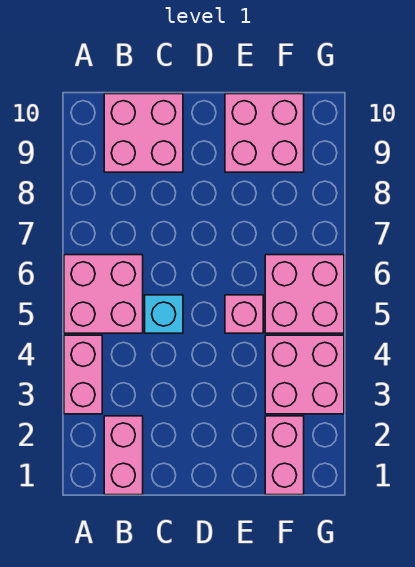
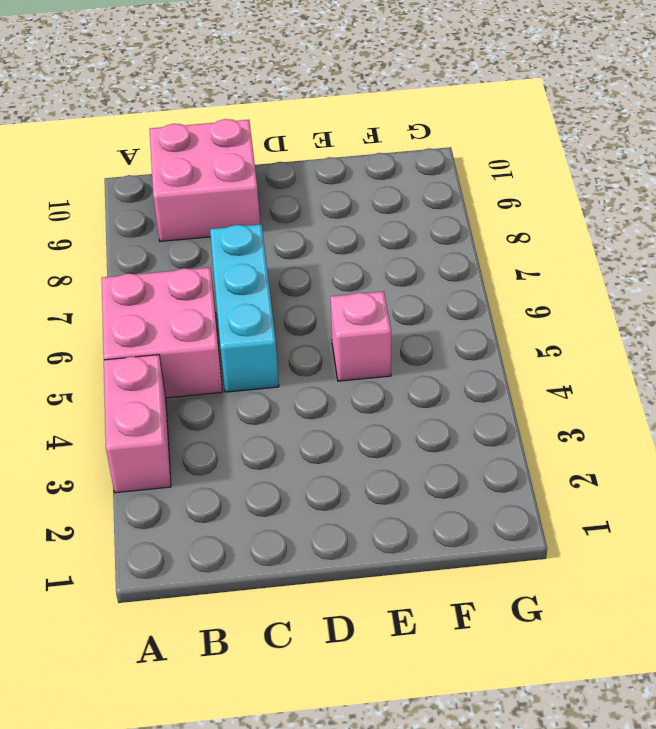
cyan 1x3 brick [210,224,279,392] -> cyan 1x1 brick [145,295,183,333]
none -> pink 1x2 brick [104,416,143,495]
none -> pink 2x2 brick [225,94,304,172]

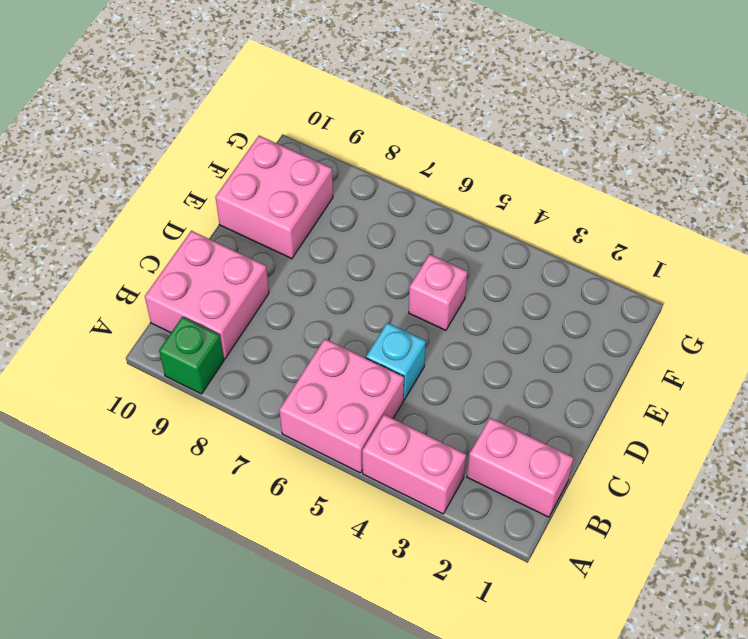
green 1x1 brick [159,317,224,394] -> none
none -> pink 1x2 brick [265,416,304,495]
none -> pink 2x2 brick [265,335,344,414]

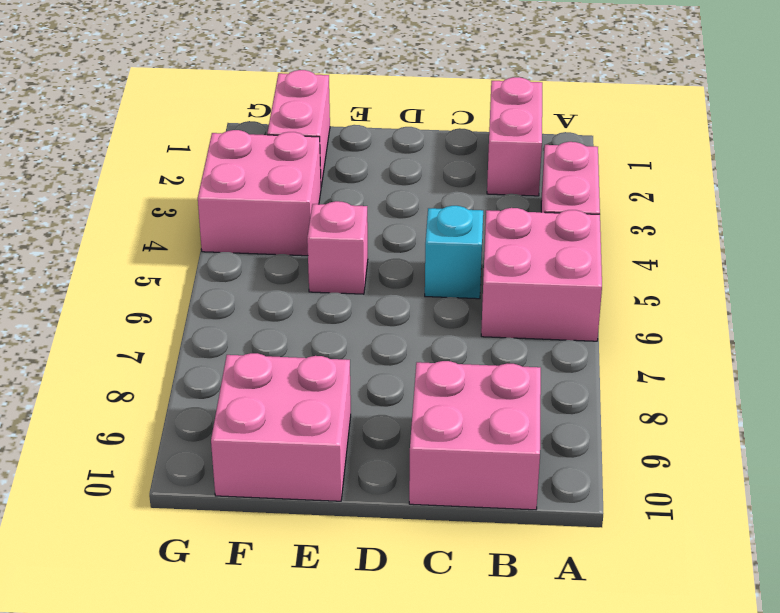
none -> pink 2x2 brick [265,255,344,333]

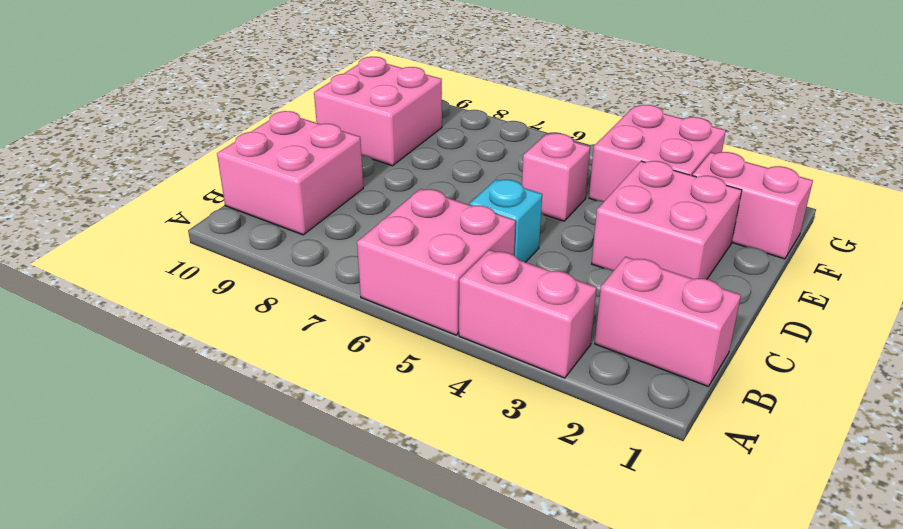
pink 2x2 brick [592,161,742,279] -> pink 2x2 brick moved to [265,255,344,333]

